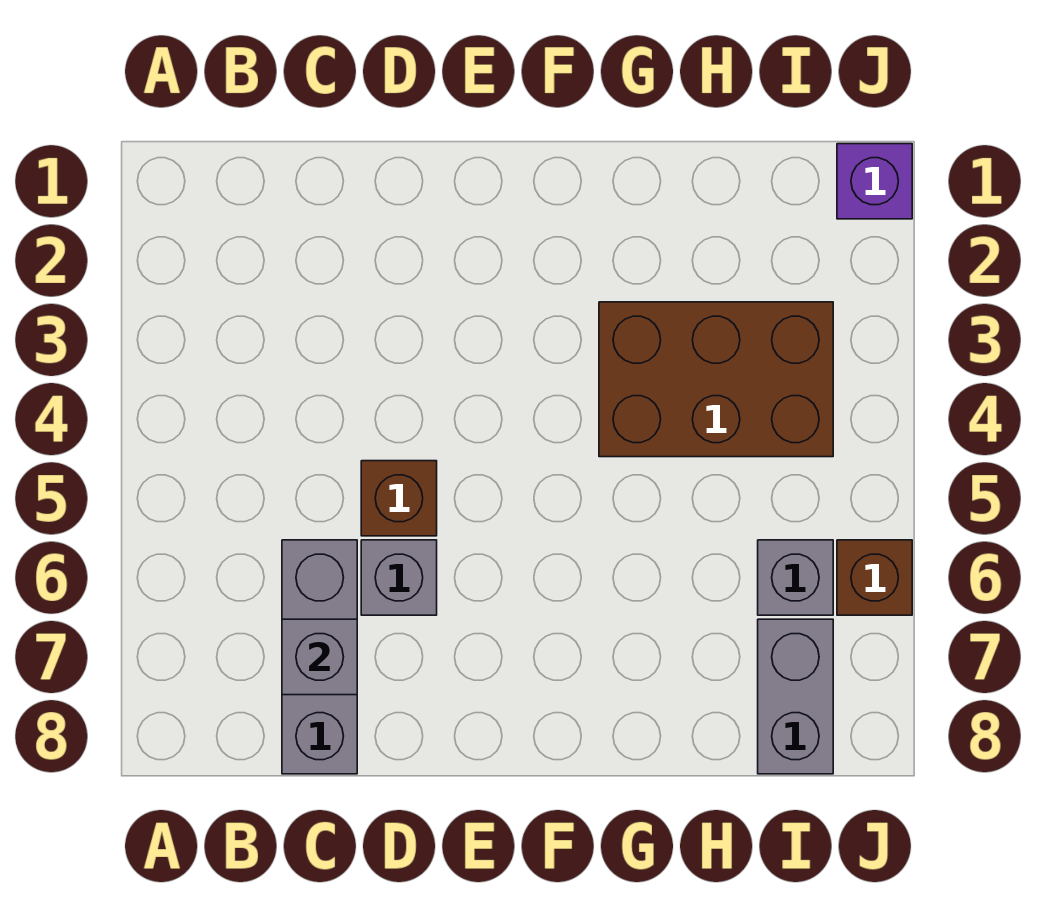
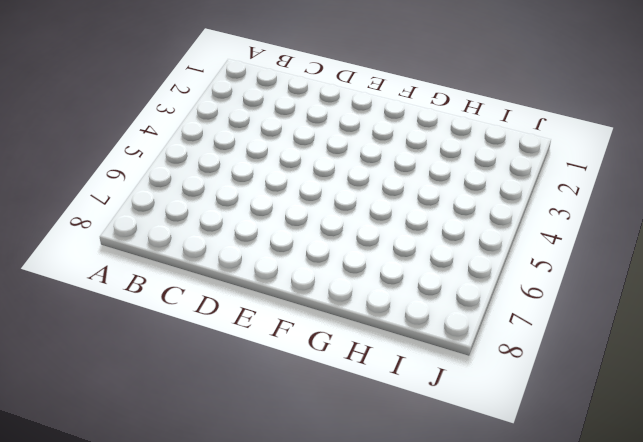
none -> grey 1x3 brick [282,540,357,774]
none -> brown 1x1 brick [361,461,437,536]

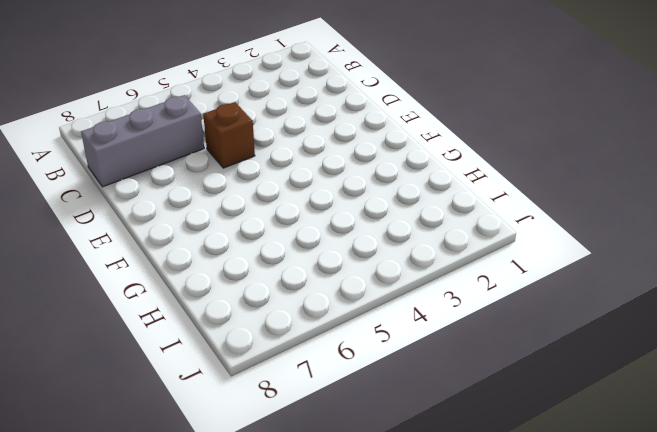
none -> grey 1x1 brick [361,540,437,615]
none -> brown 2x3 brick [599,302,833,457]

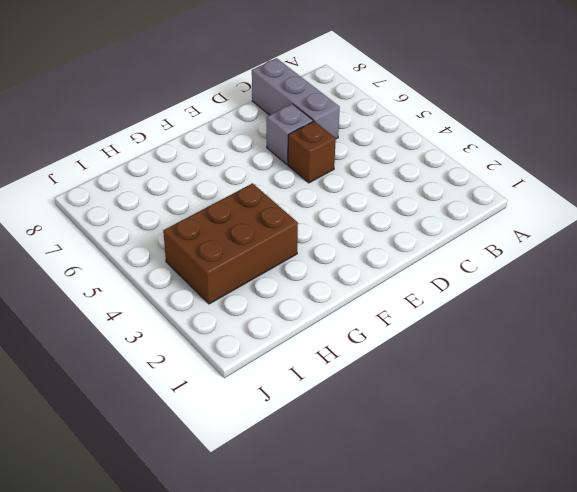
none -> grey 1x1 brick [758,540,833,615]
none -> grey 1x2 brick [758,619,833,774]

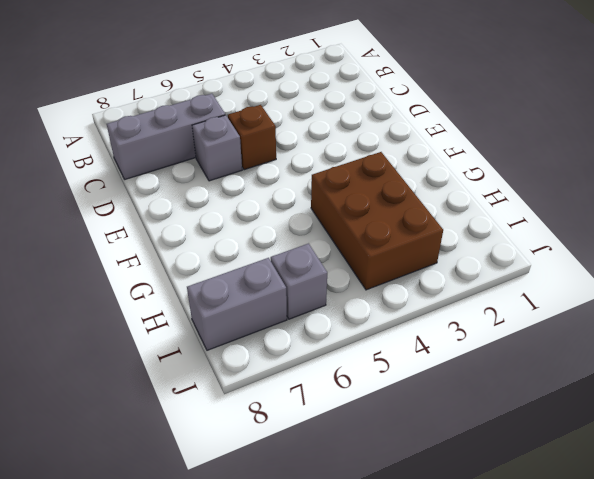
none -> purple 1x1 brick [837,144,912,219]
none -> brown 1x1 brick [837,540,912,615]

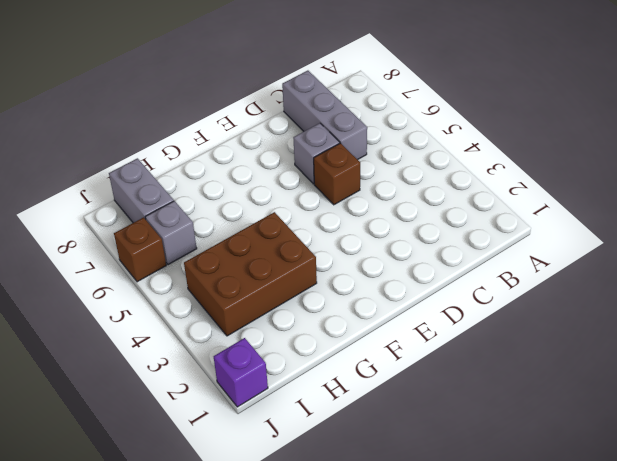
none -> grey 1x1 brick [282,619,357,695]

